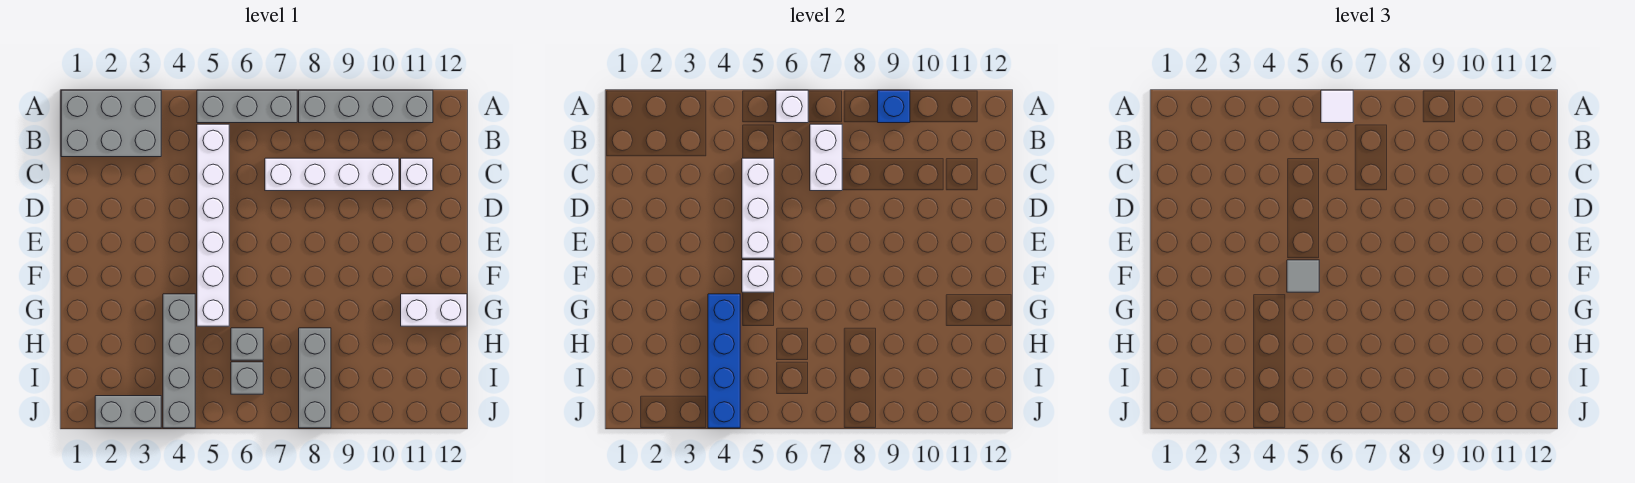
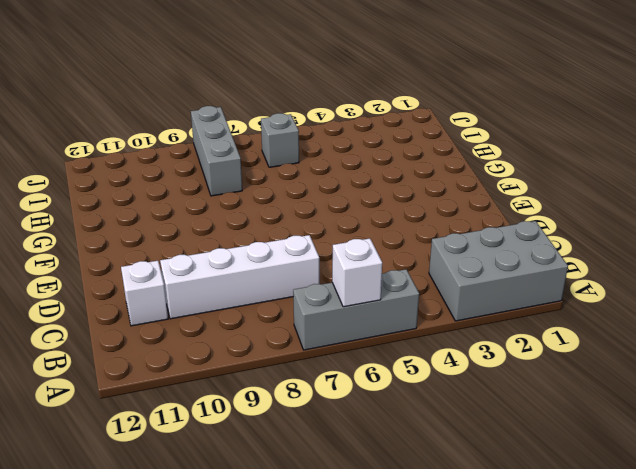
none -> grey 1x4 brick [299,90,433,123]
none -> white 1x6 brick [197,124,229,326]
none -> grey 1x4 brick [163,294,195,428]

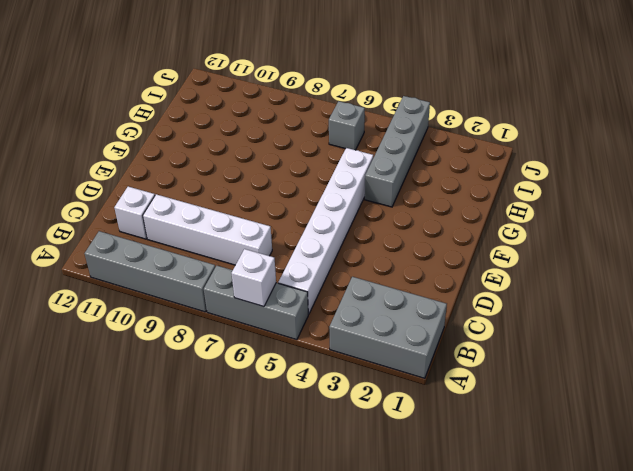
none -> white 1x2 brick [401,294,467,326]
none -> grey 1x1 brick [231,328,263,360]
none -> grey 1x3 brick [299,328,331,428]

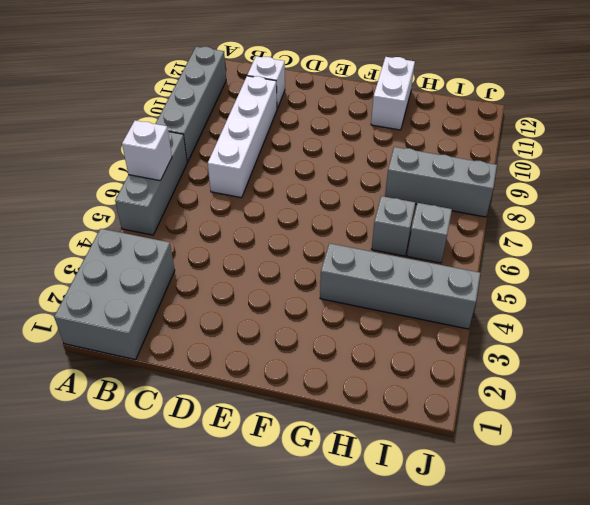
none -> white 1x6 brick [197,124,229,326]
none -> grey 1x2 brick [95,396,161,428]
none -> blue 1x1 brick [878,90,910,123]

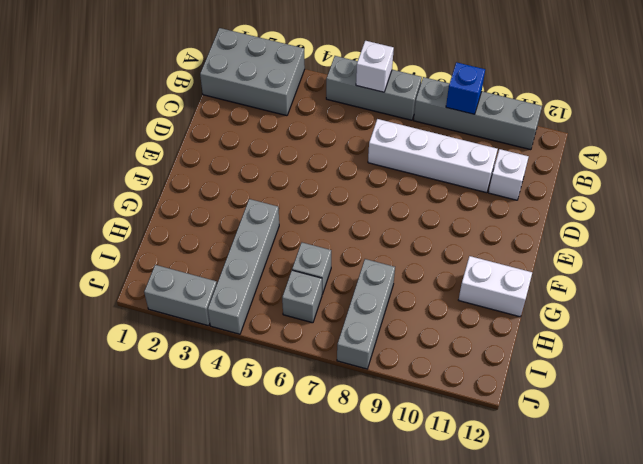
none -> white 1x6 brick [197,124,229,326]
none -> white 1x2 brick [810,124,842,191]
none -> white 1x3 brick [742,158,774,258]

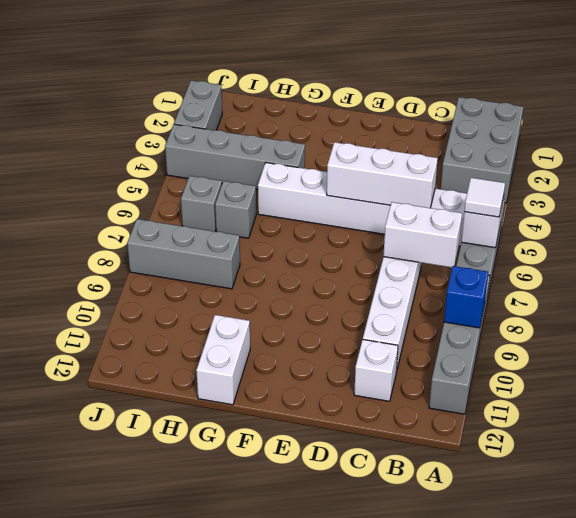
none -> white 1x1 brick [742,260,774,292]
none -> blue 1x4 brick [708,294,740,428]
none -> grey 1x1 tile [1287,260,1319,292]

